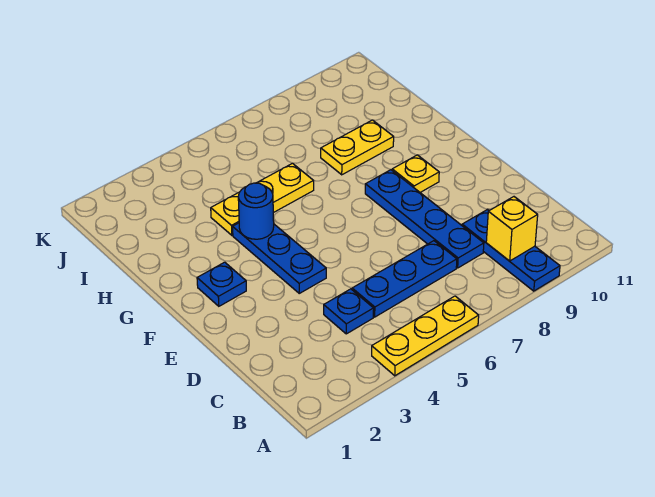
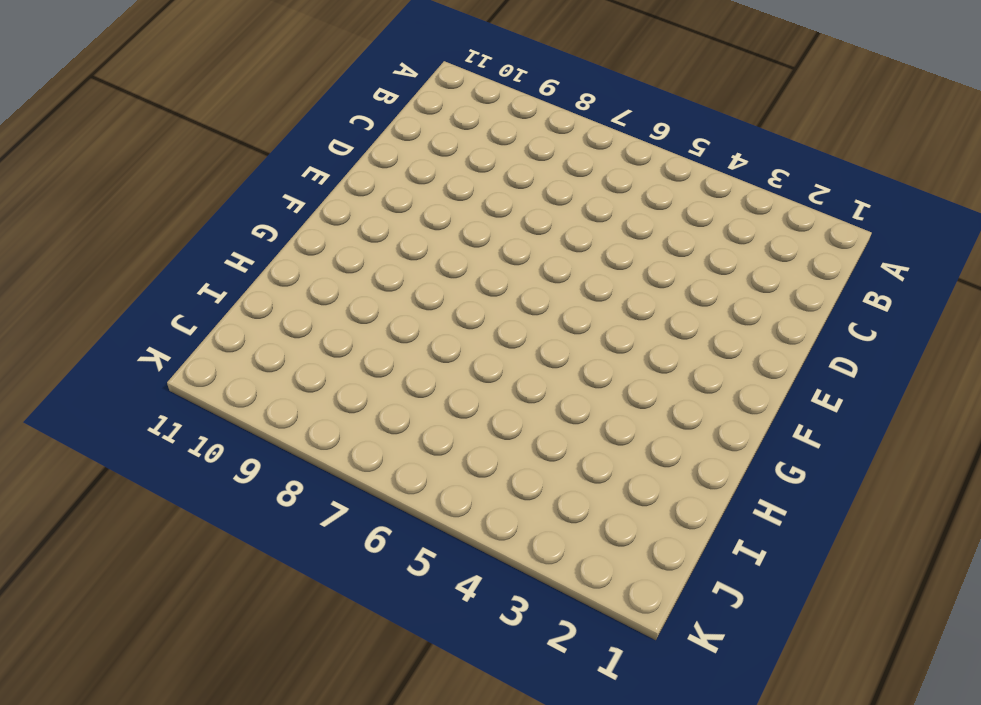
none -> yellow 1x3 plate [372,296,479,376]
none -> blue 1x3 plate [462,210,560,291]
none -> blue 1x1 plate [324,289,374,334]

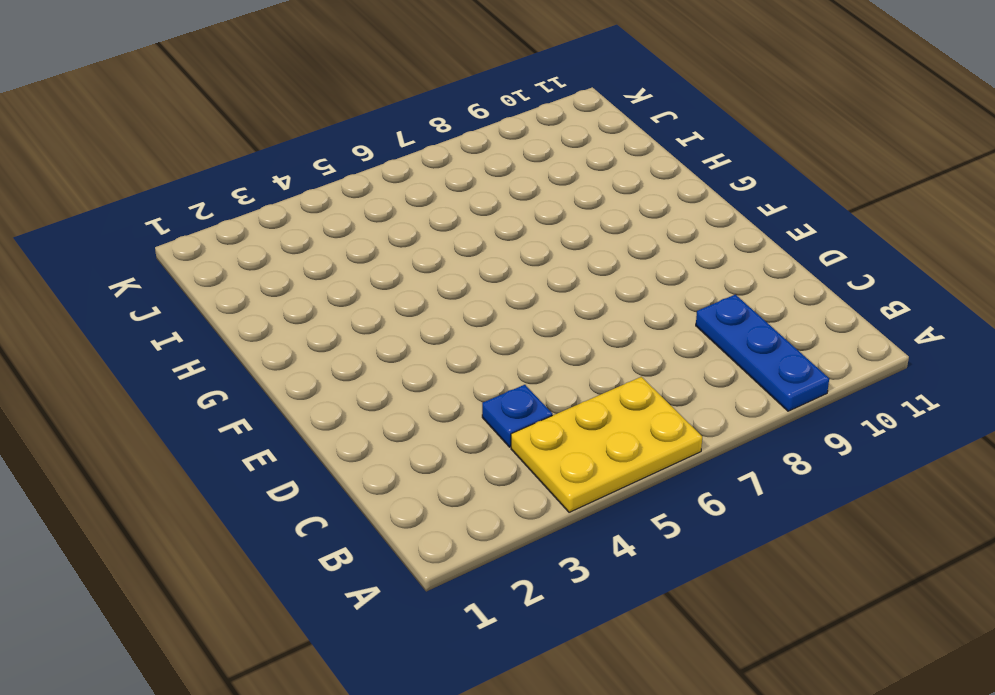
yellow 2x3 plate [511,377,702,512] -> yellow 1x3 plate [372,296,479,376]
none -> blue 1x3 plate [352,241,457,317]
none -> blue 1x4 plate [365,170,484,268]
none -> blue 1x3 plate [233,223,326,293]

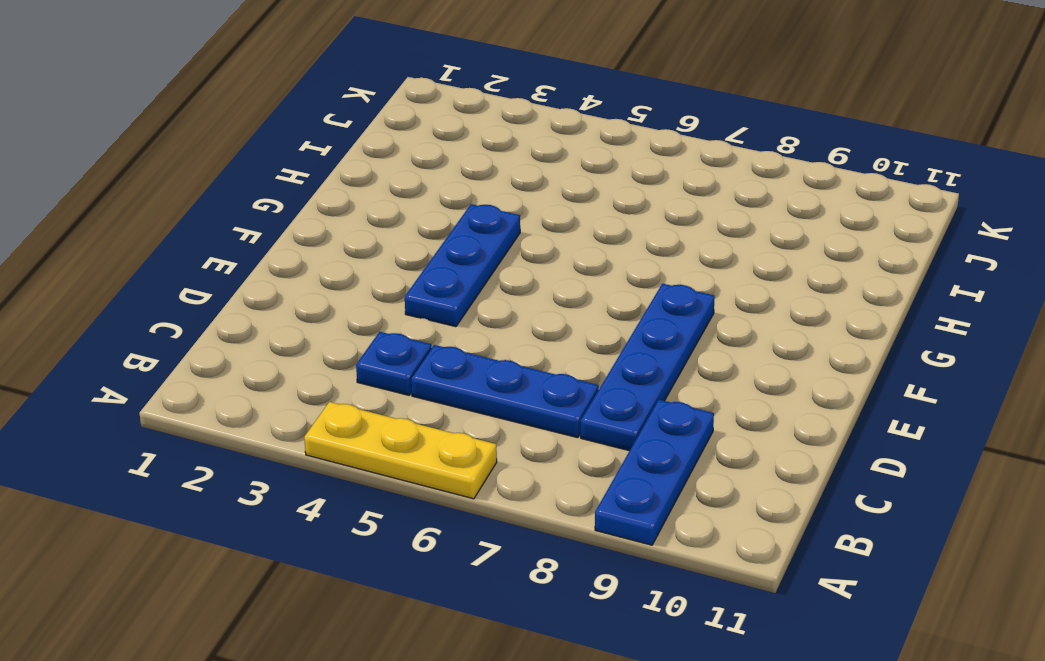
none -> blue 1x1 plate [197,262,246,306]
none -> yellow 1x1 plate [392,155,439,192]
none -> yellow 1x3 plate [211,163,314,235]

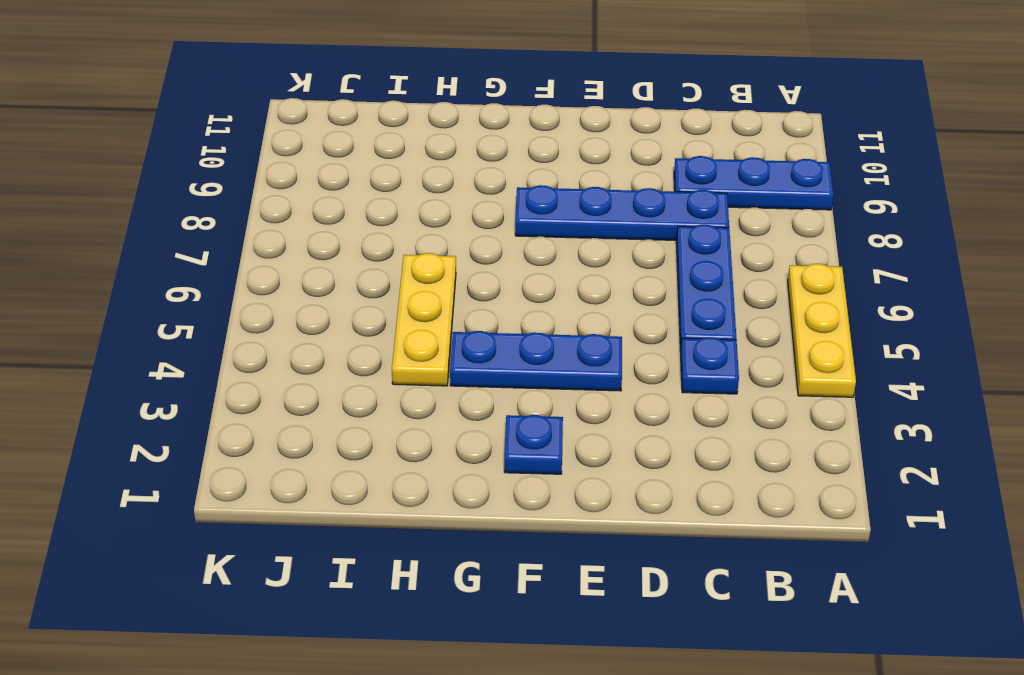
none -> yellow 1x1 plate [392,155,439,192]
none -> yellow 1x2 plate [321,120,394,175]
none -> yellow 1x1 brick [486,197,538,261]

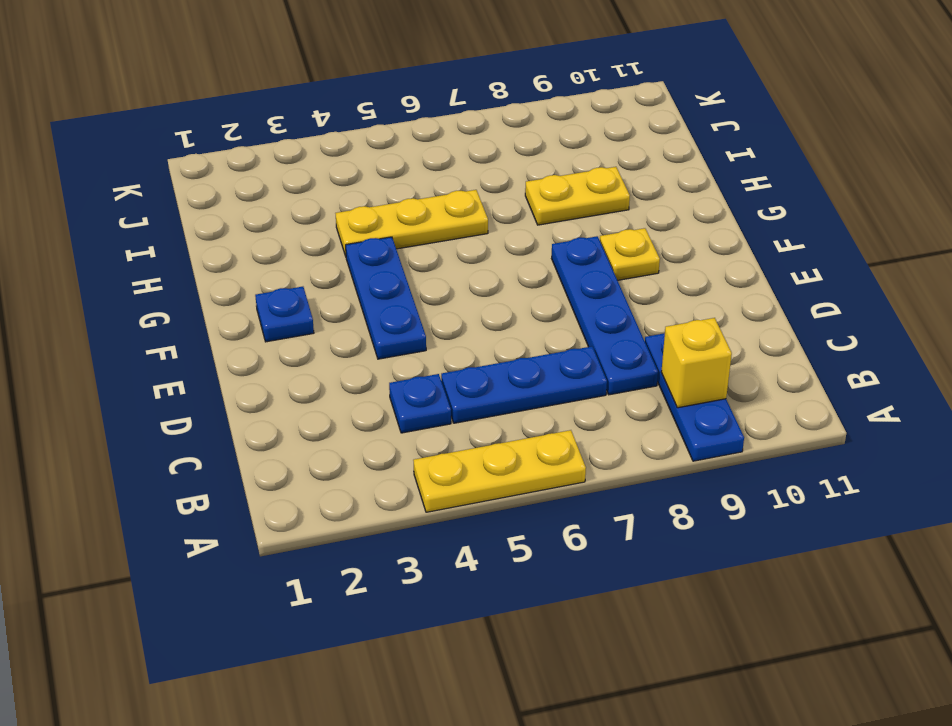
none -> blue 1x1 round brick [238,183,274,239]

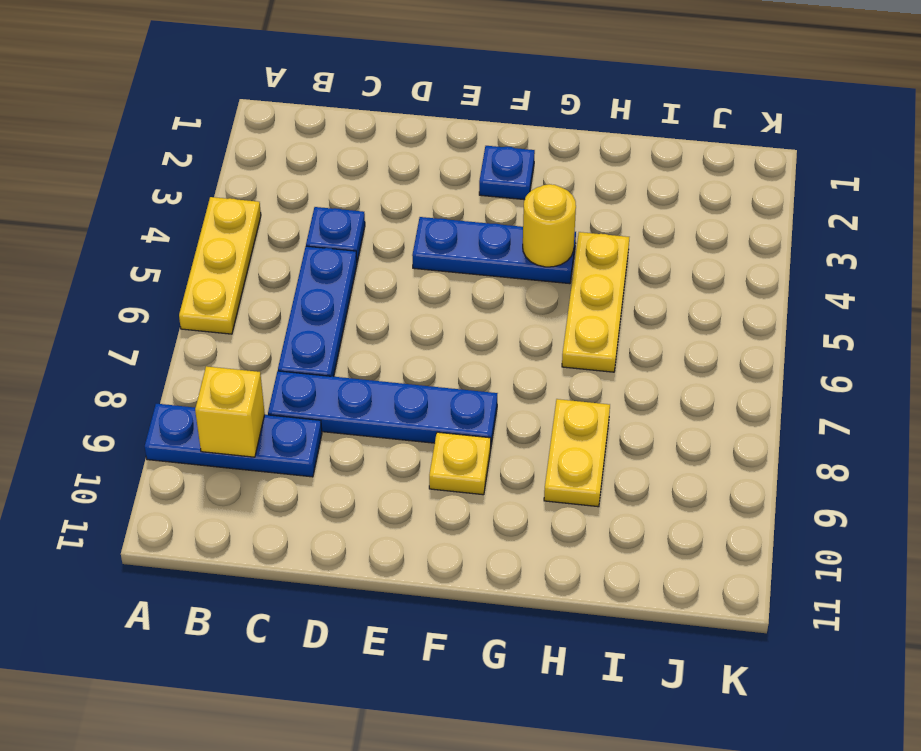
yellow 1x1 round brick [523,184,576,267] -> blue 1x1 round brick [238,183,274,239]

